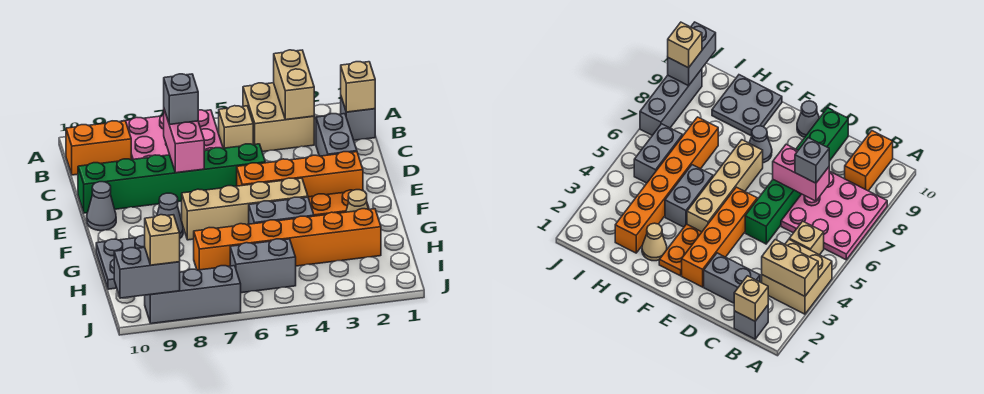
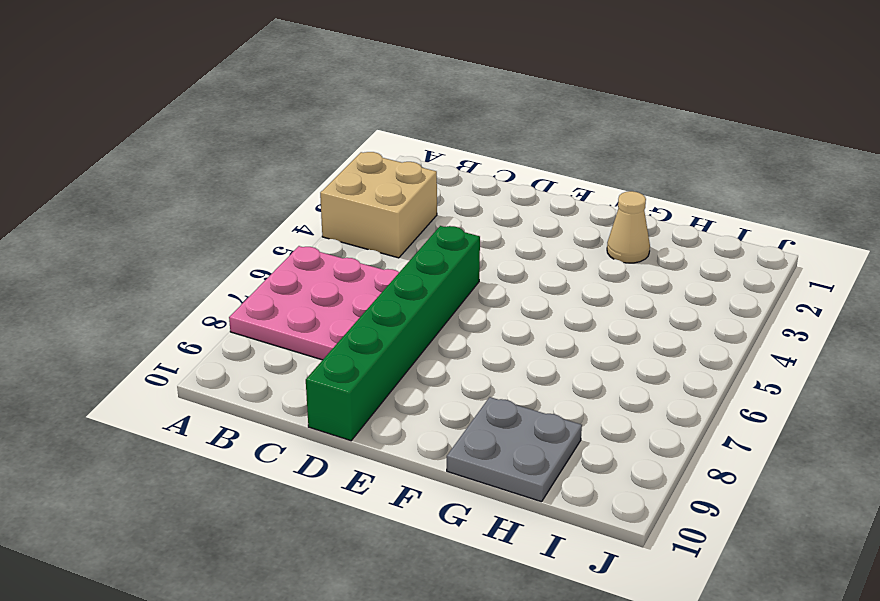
none -> grey 1x1 brick [341,97,375,140]
none -> tan 1x1 brick [219,106,253,148]
none -> orange 1x2 brick [66,121,131,175]

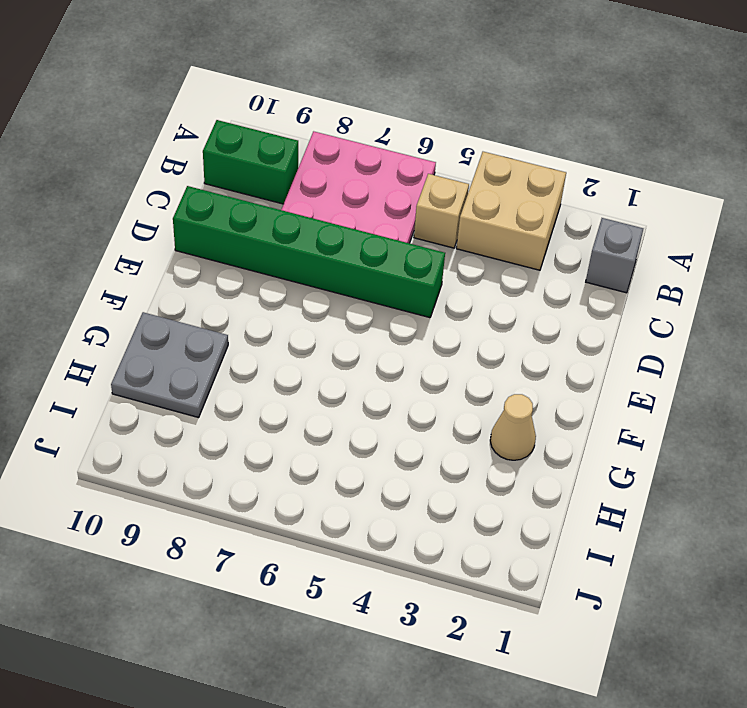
green 1x2 brick [203,120,298,204] -> orange 1x2 brick [66,121,131,175]
none -> grey 1x2 brick [316,114,357,156]
none -> orange 1x4 brick [237,152,363,197]
none -> grey 1x1 cone [87,182,116,231]

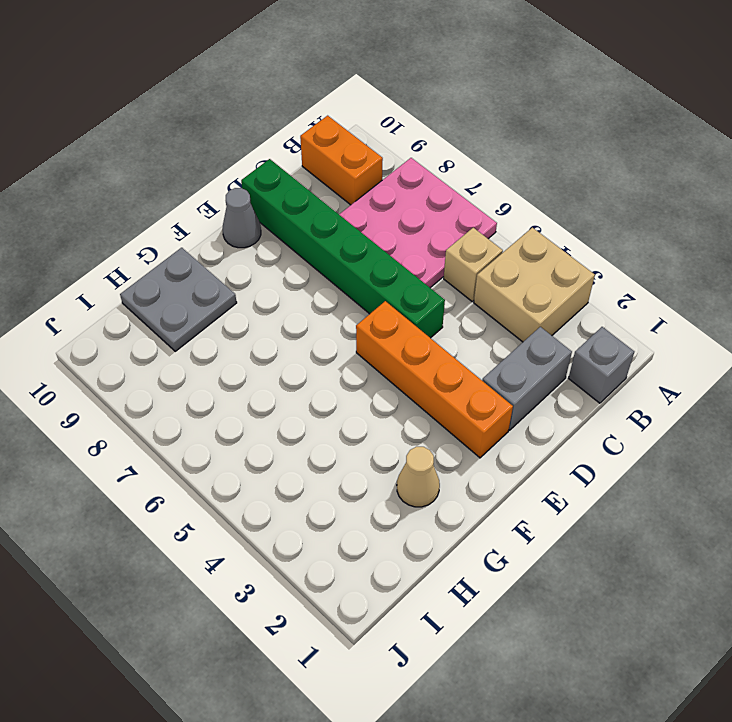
none -> orange 1x2 plate [308,190,369,216]
none -> tan 1x4 brick [182,178,308,240]
none -> grey 1x1 cone [157,193,183,238]

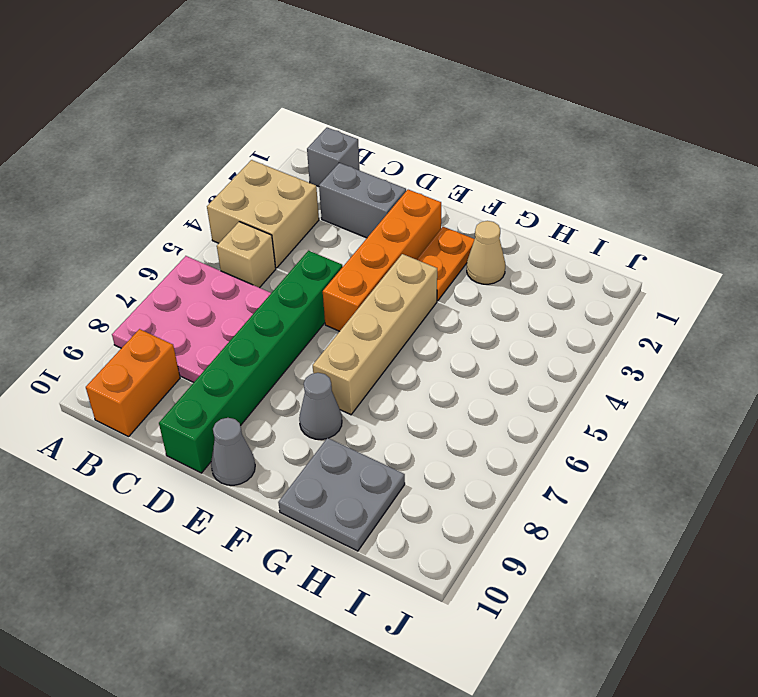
none -> grey 1x2 brick [249,197,314,224]
none -> orange 1x6 brick [194,209,381,270]
none -> grey 1x2 brick [230,239,296,293]

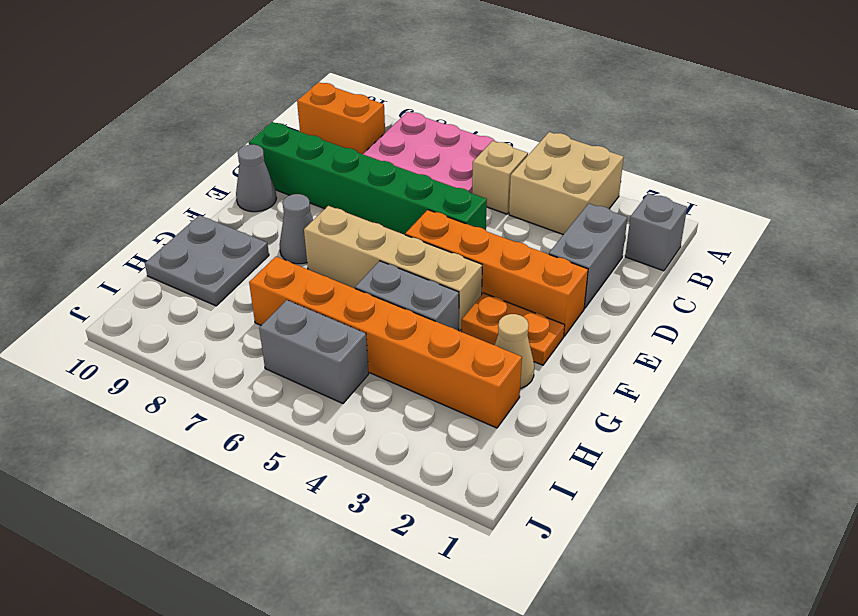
none -> grey 1x3 brick [145,266,241,324]
none -> tan 1x2 brick [274,50,314,120]
none -> tan 1x1 brick [341,62,375,112]

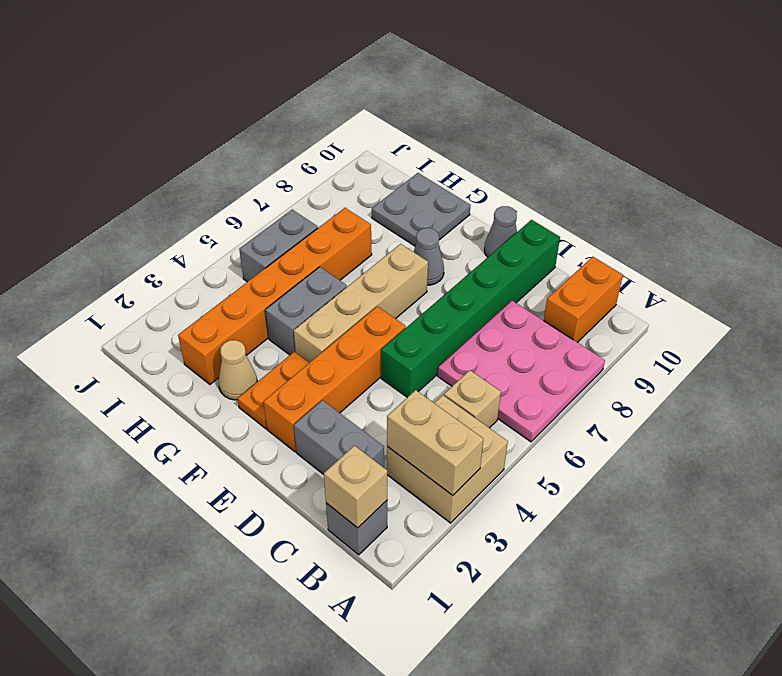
none -> grey 1x3 brick [145,266,241,324]
none -> pink 1x2 brick [164,110,204,173]
none -> grey 1x2 brick [114,248,180,298]

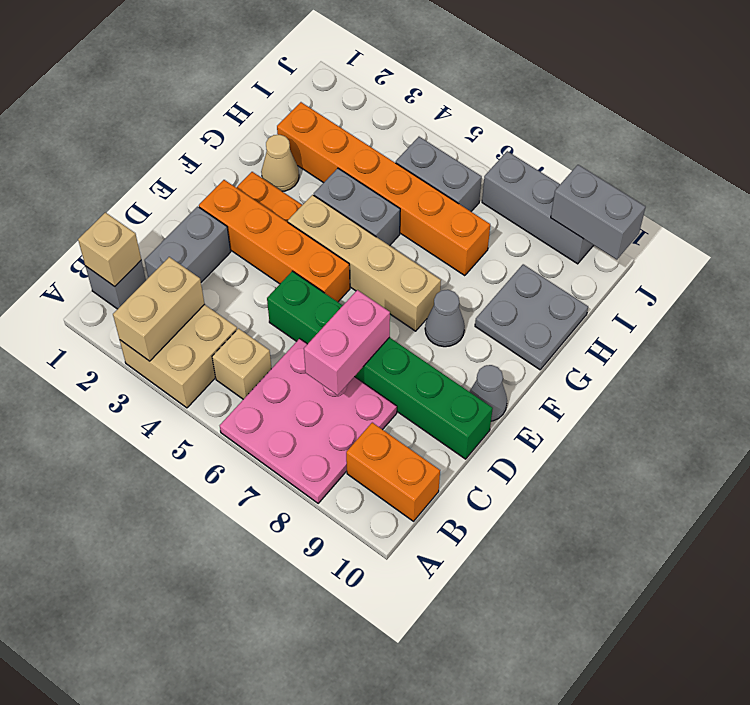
none -> grey 1x1 brick [164,74,198,125]
none -> tan 1x1 brick [145,215,180,265]

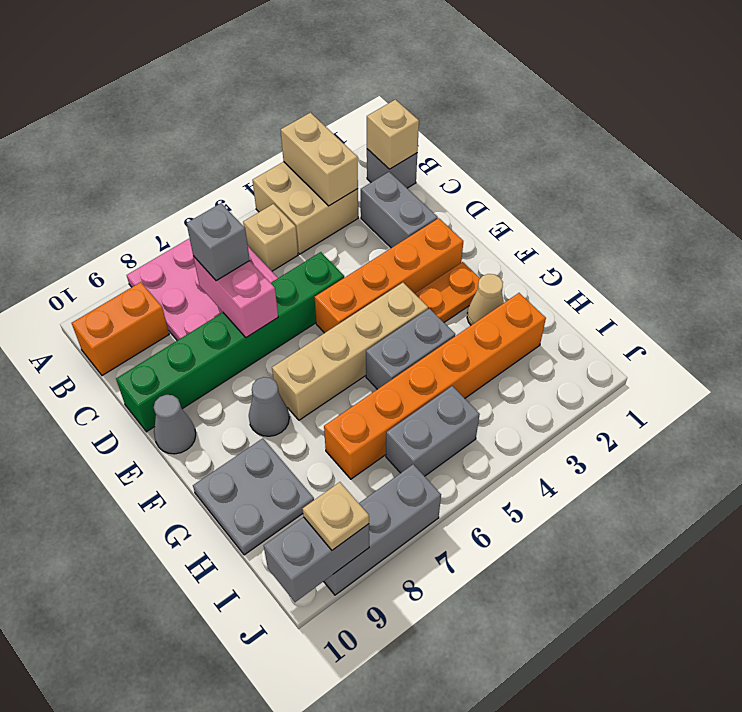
tan 1x1 plate [303,482,369,550] -> tan 1x1 brick [145,215,180,265]

